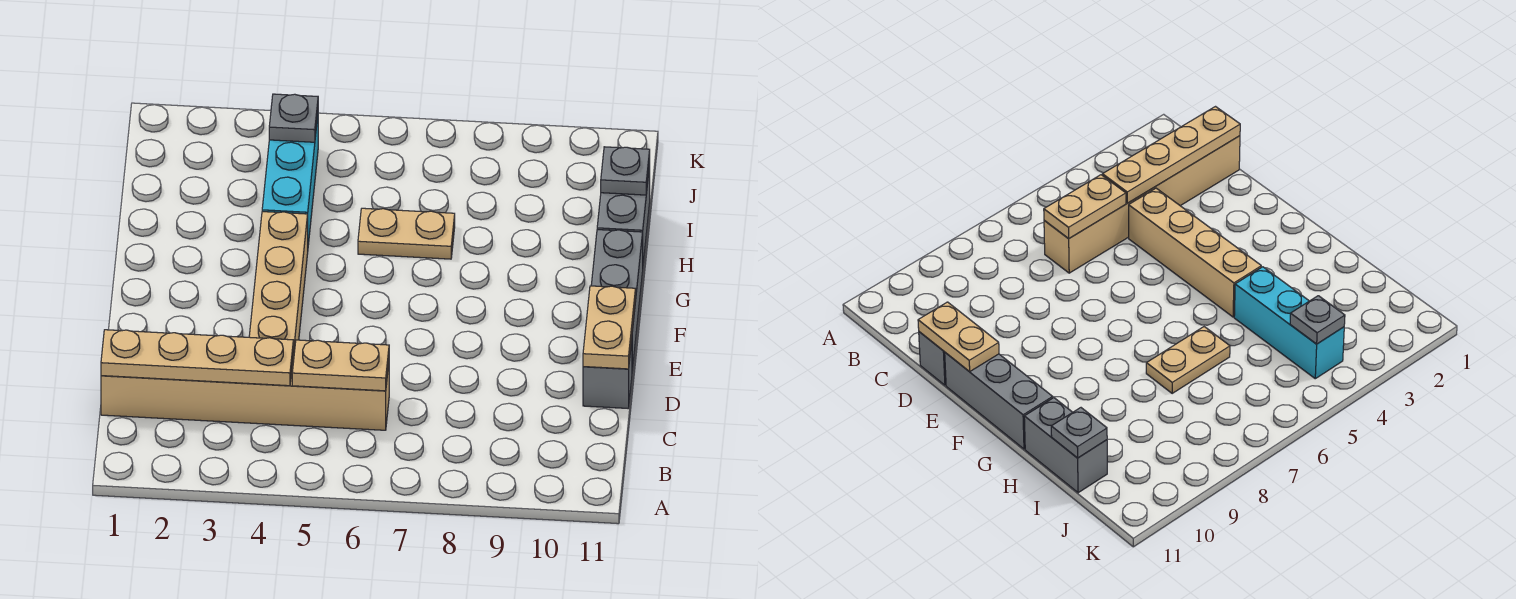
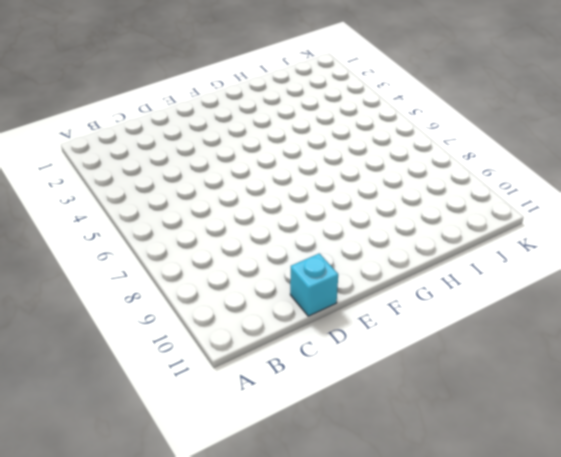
cyan 1x1 brick [290,253,338,316] -> grey 1x1 brick [583,341,632,408]
none -> tan 1x6 brick [101,353,389,430]
none -> tan 1x4 brick [249,212,308,353]
none -> grey 1x3 brick [591,230,643,370]

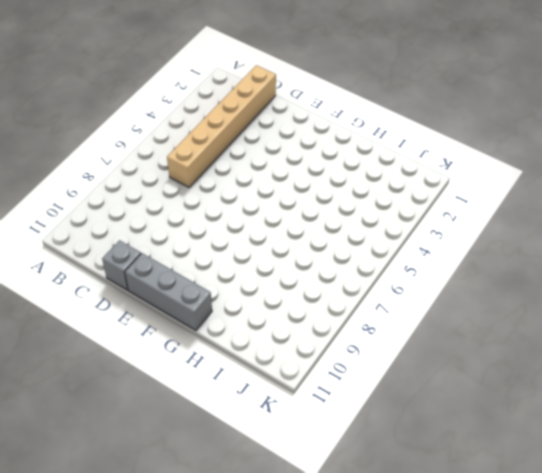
none -> tan 1x4 brick [249,212,308,353]
none -> cyan 1x3 brick [262,117,318,245]
none -> tan 1x2 plate [358,208,455,259]

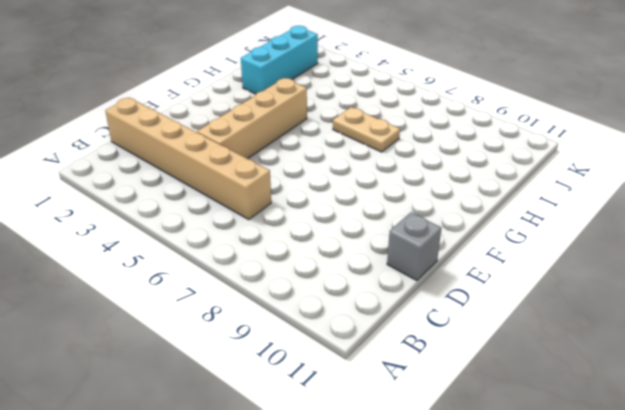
cyan 1x3 brick [241,26,318,94] -> cyan 1x3 brick moved to [262,117,318,245]
none -> grey 1x3 brick [591,230,643,370]
none -> grey 1x2 brick [597,165,650,263]
none -> tan 1x4 plate [101,330,293,386]

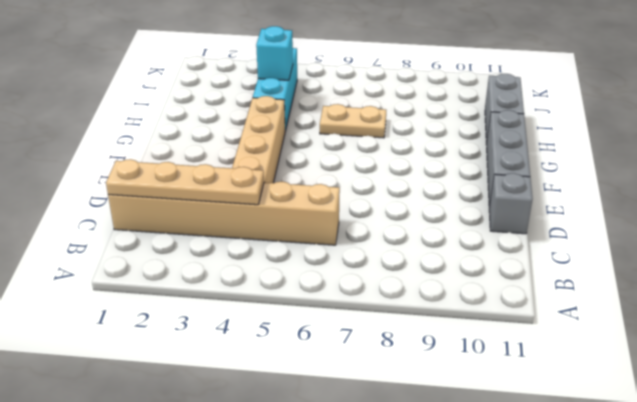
cyan 1x1 brick [256,26,293,80] -> none
none -> tan 1x2 plate [292,340,389,391]
none -> tan 1x2 plate [583,286,636,369]
none -> grey 1x1 plate [601,147,650,195]

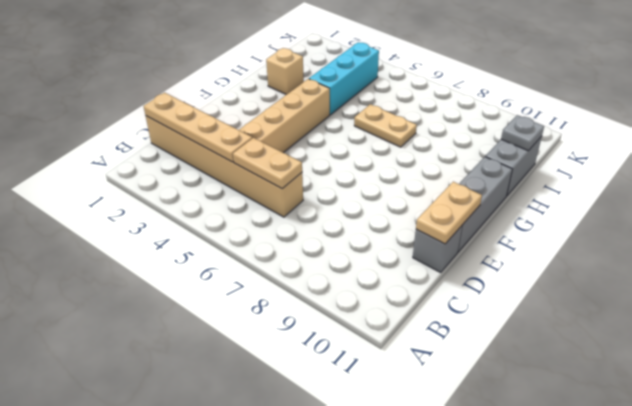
tan 1x1 brick [266,48,304,95] -> none
none -> grey 1x1 plate [269,94,318,142]

